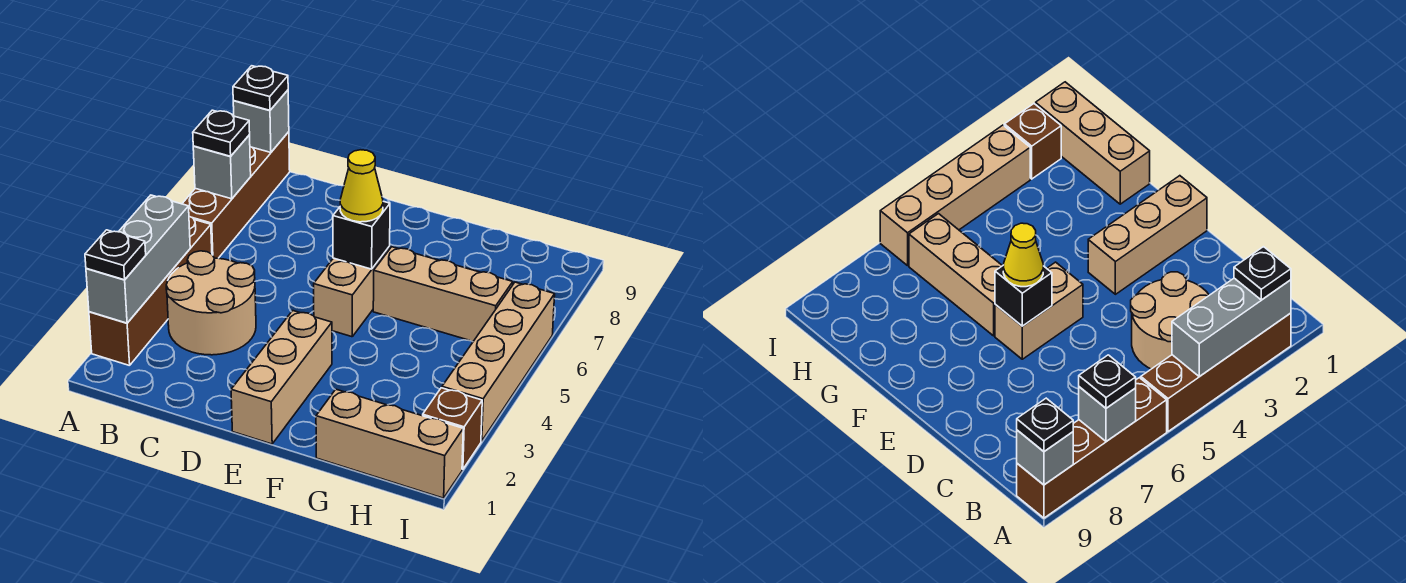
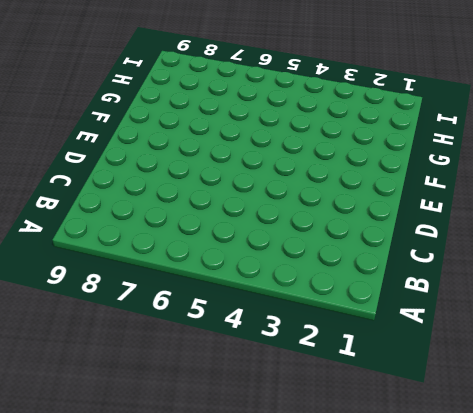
none -> brown 1x4 brick [89,216,212,366]
none -> brown 1x4 brick [182,132,290,258]
none -> tan 2x2 round brick [166,251,256,355]

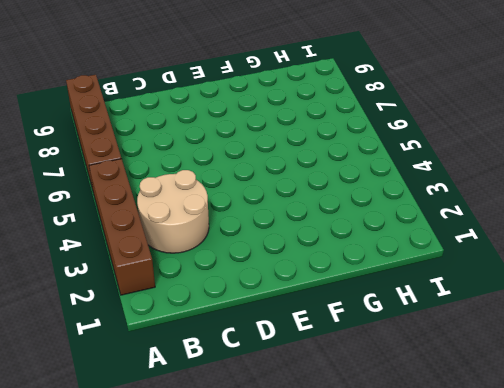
none -> tan 1x3 brick [231,311,332,444]
none -> tan 1x2 brick [314,246,390,337]
none -> tan 1x3 brick [373,247,513,341]

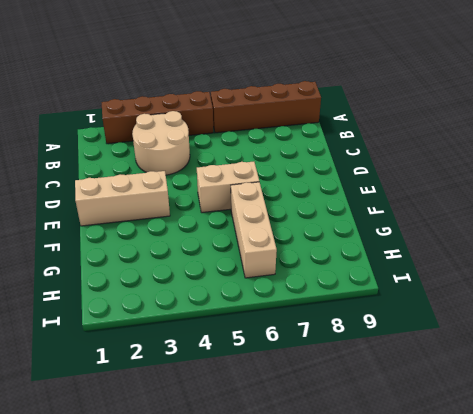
none -> tan 1x3 brick [316,389,463,498]
none -> brown 1x1 brick [423,388,482,469]
none -> tan 1x4 brick [442,282,555,441]

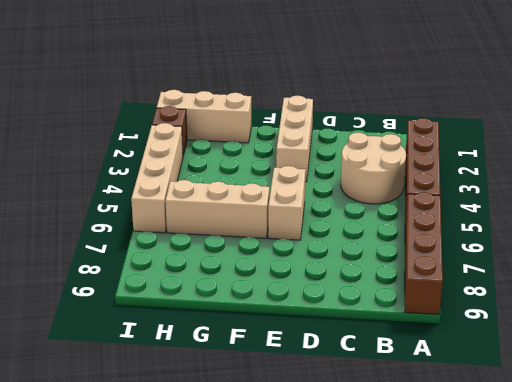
none -> grey 1x3 brick [86,195,190,323]
none -> grey 1x1 brick [193,135,251,199]
none -> grey 1x1 brick [233,90,289,153]

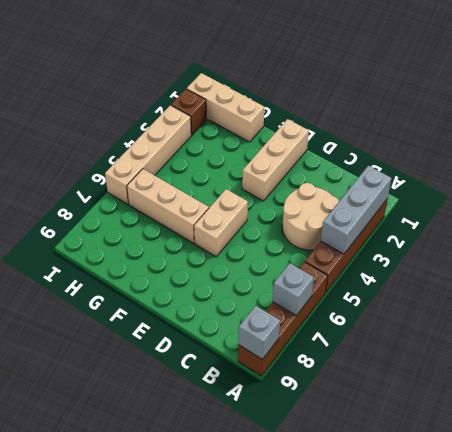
none -> black 1x1 brick [333,201,390,269]
none -> black 1x1 plate [85,230,146,280]
none -> black 1x1 plate [193,110,250,156]

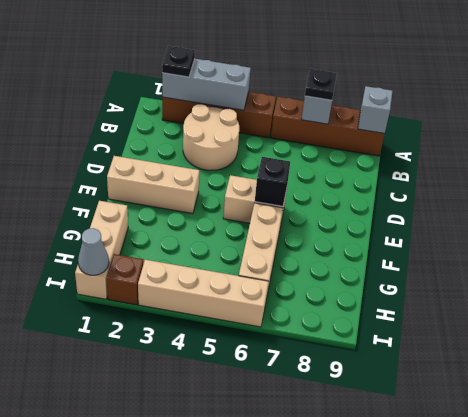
grey 1x1 cone [78,228,109,275] -> none
none -> black 1x1 plate [233,66,288,110]
none -> yellow 1x1 cone [340,150,383,222]

